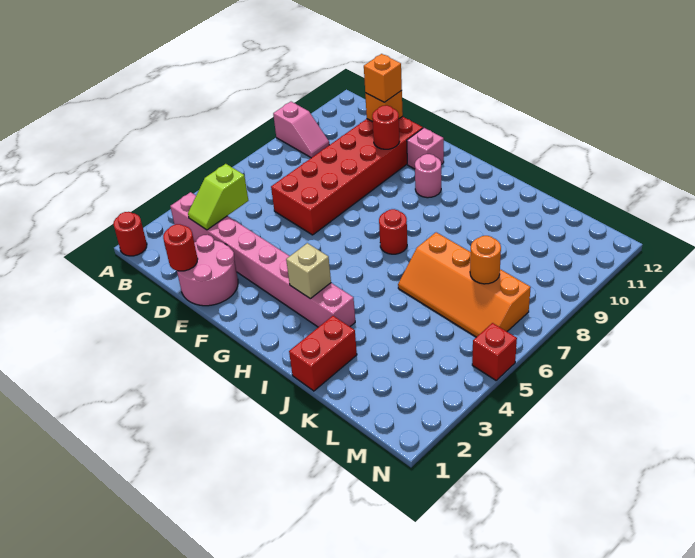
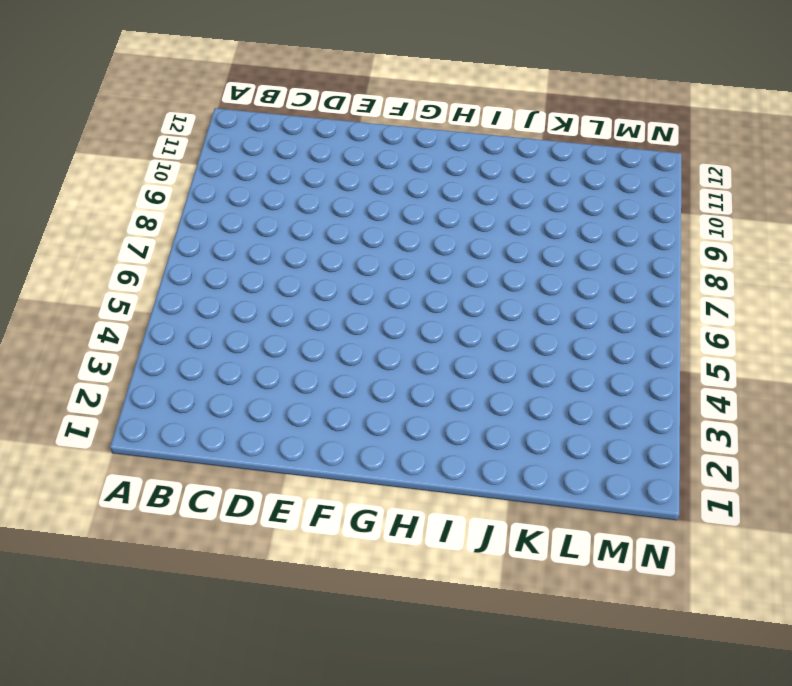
none -> red 1x1 round brick [113,212,147,256]
none -> pink 1x2 slope [273,102,329,158]
none -> pink 1x8 brick [170,192,355,327]

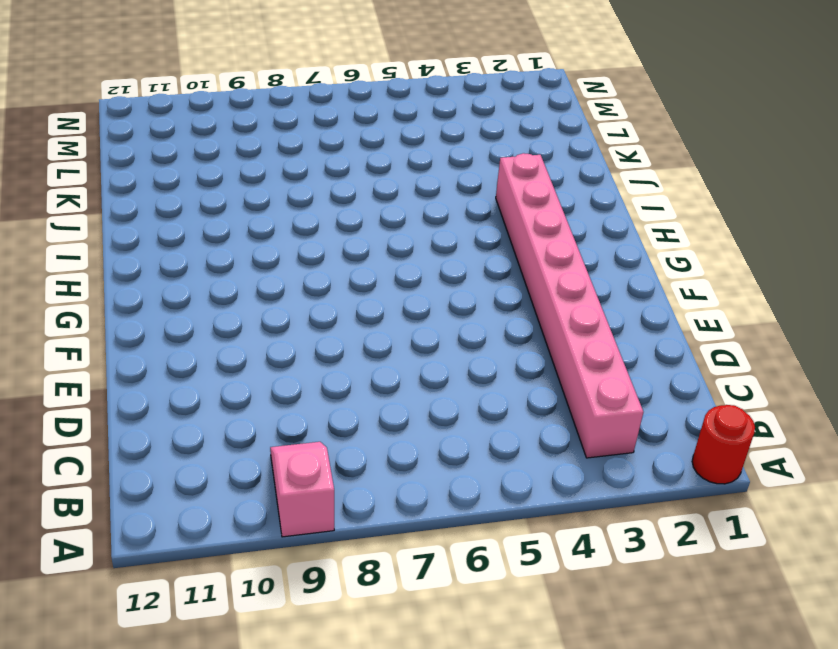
none -> pink 2x2 round brick [177,235,238,306]
none -> red 2x6 brick [271,116,423,235]
none -> pink 1x1 brick [407,128,444,169]

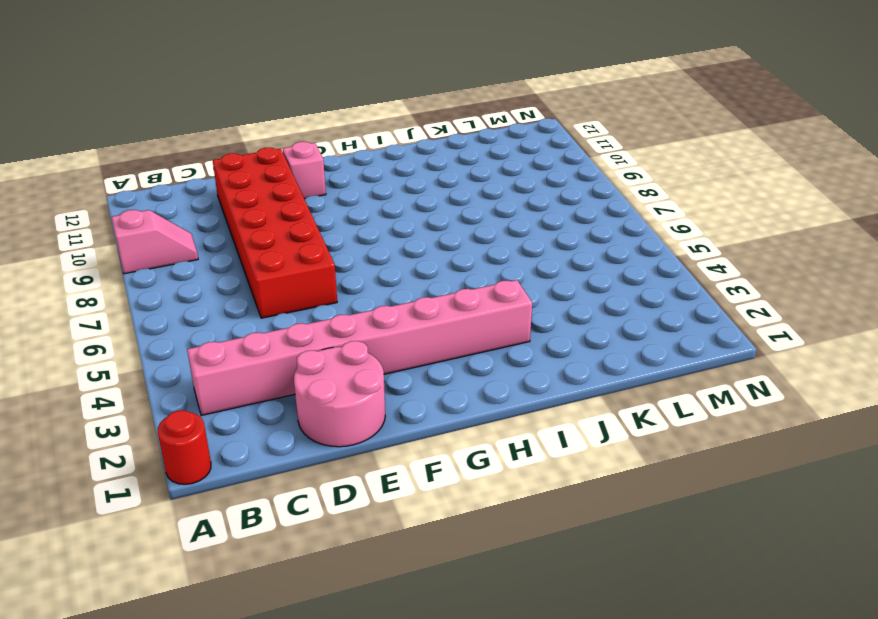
none -> pink 1x1 round brick [415,154,441,198]
none -> red 1x1 round brick [379,209,407,254]
none -> red 1x2 brick [289,316,357,391]

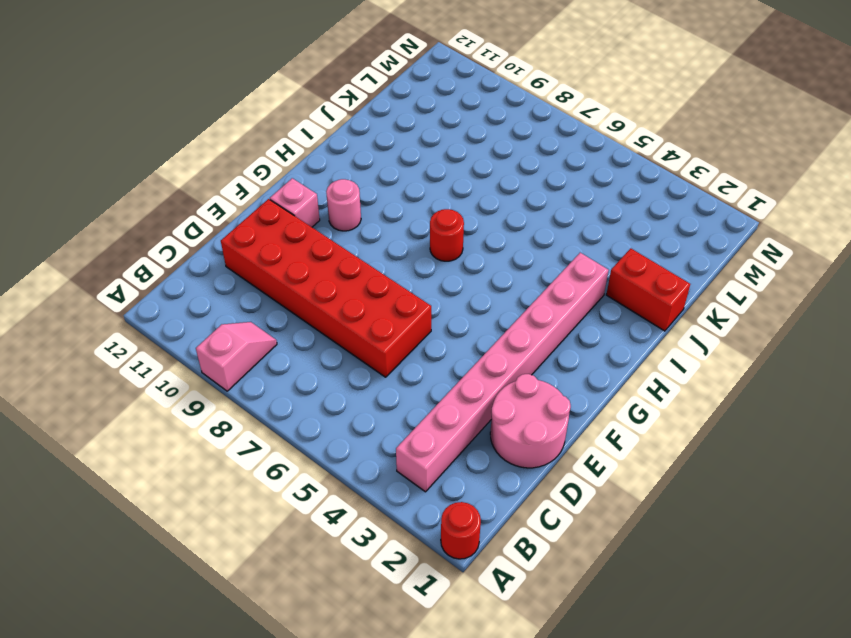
none -> orange 2x4 slope [398,232,531,337]
none -> red 1x1 brick [472,323,517,380]
none -> lime 1x2 slope [188,164,248,230]

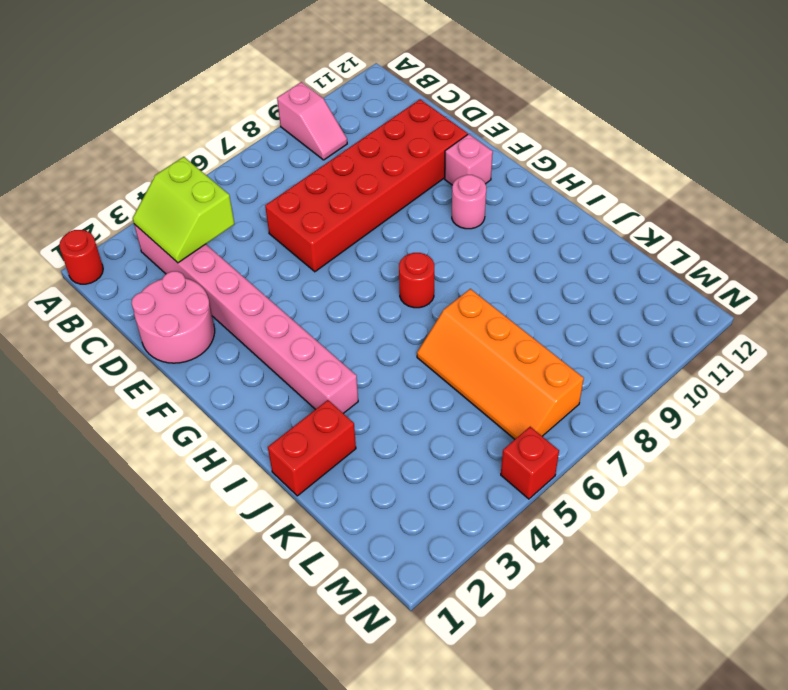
lime 2x2 slope [133,157,234,263] -> lime 1x2 slope [188,164,248,230]
none -> red 1x1 round brick [163,224,198,271]
none -> orange 1x1 brick [365,90,403,122]
none -> red 1x1 round brick [372,105,399,149]

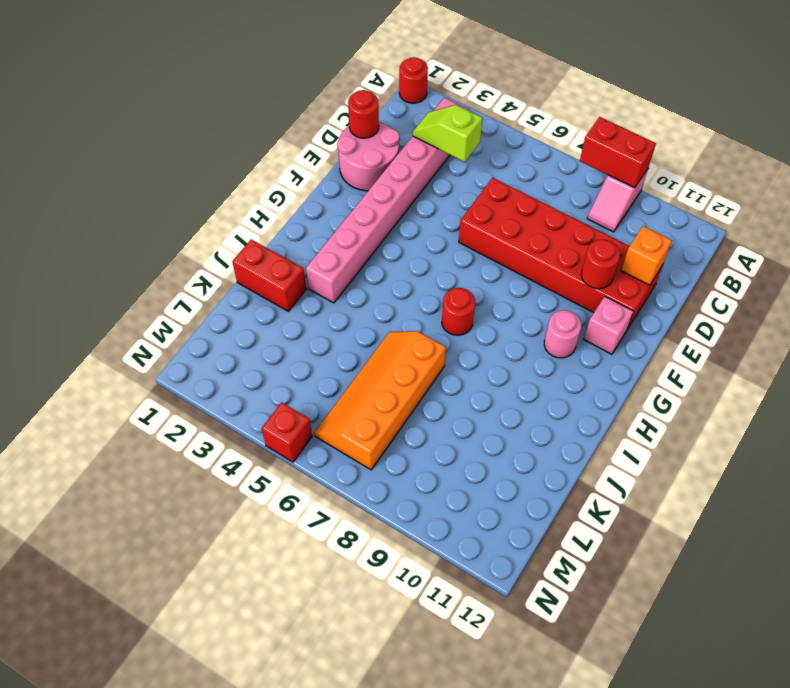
red 1x2 brick [580,117,656,188] -> none
none -> tan 1x1 brick [286,243,331,299]
none -> orange 1x1 round brick [470,236,501,284]
none -> orange 1x1 brick [364,54,402,102]

